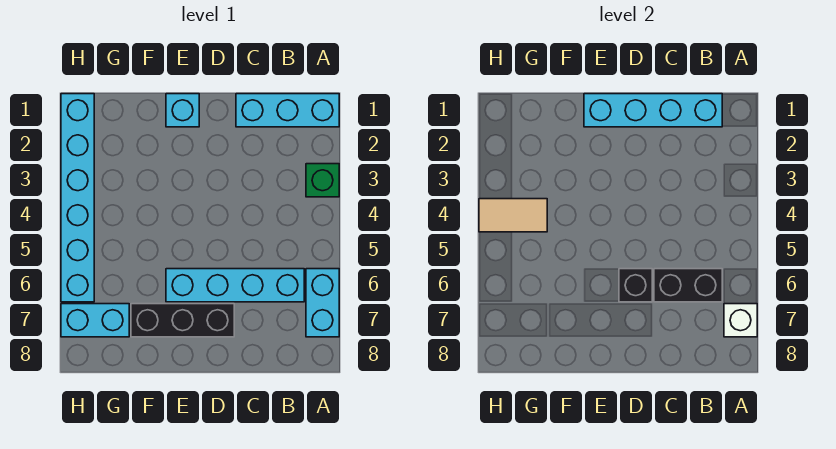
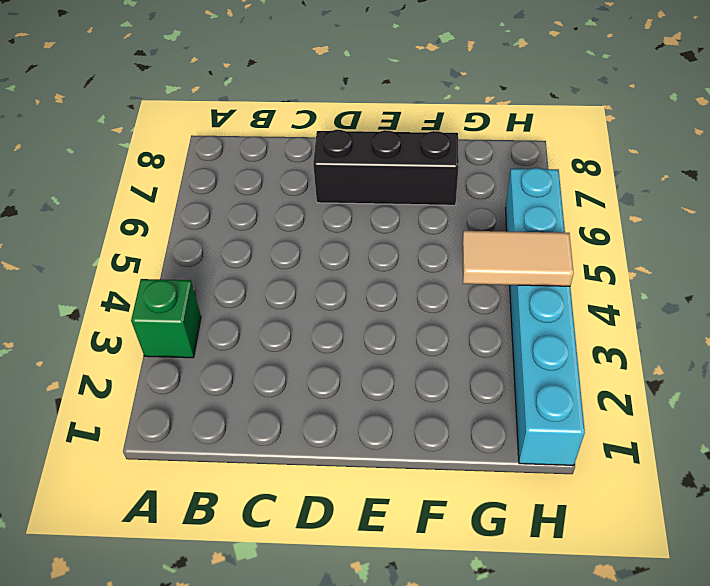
none -> cyan 1x3 brick [236,94,339,127]
none -> cyan 1x2 brick [306,269,339,337]
none -> cyan 1x4 brick [166,269,304,302]

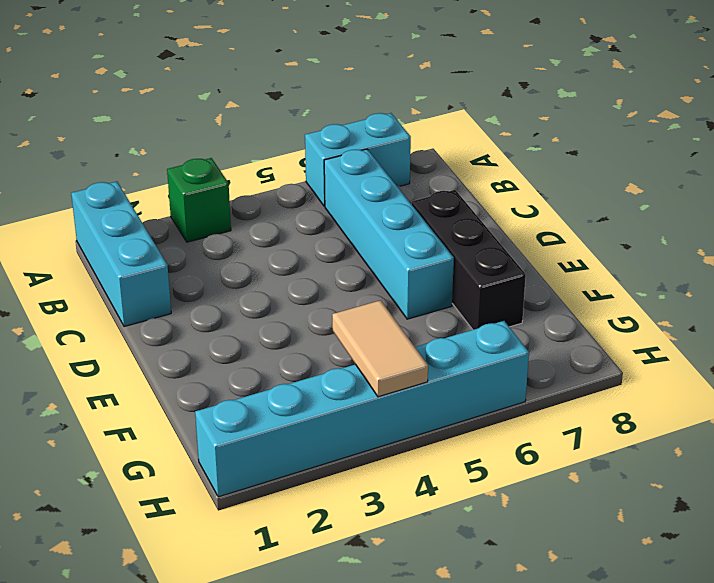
none -> cyan 1x1 brick [166,94,199,127]
none -> cyan 1x2 brick [61,304,129,337]
none -> white 1x1 brick [724,304,757,337]

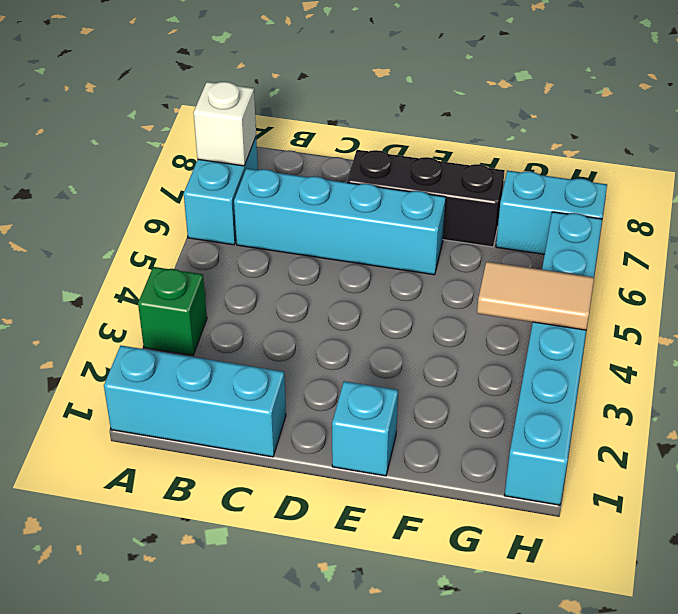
none -> cyan 1x4 brick [584,94,722,127]
none -> black 1x2 brick [654,269,722,302]
none -> black 1x1 brick [619,269,652,302]

